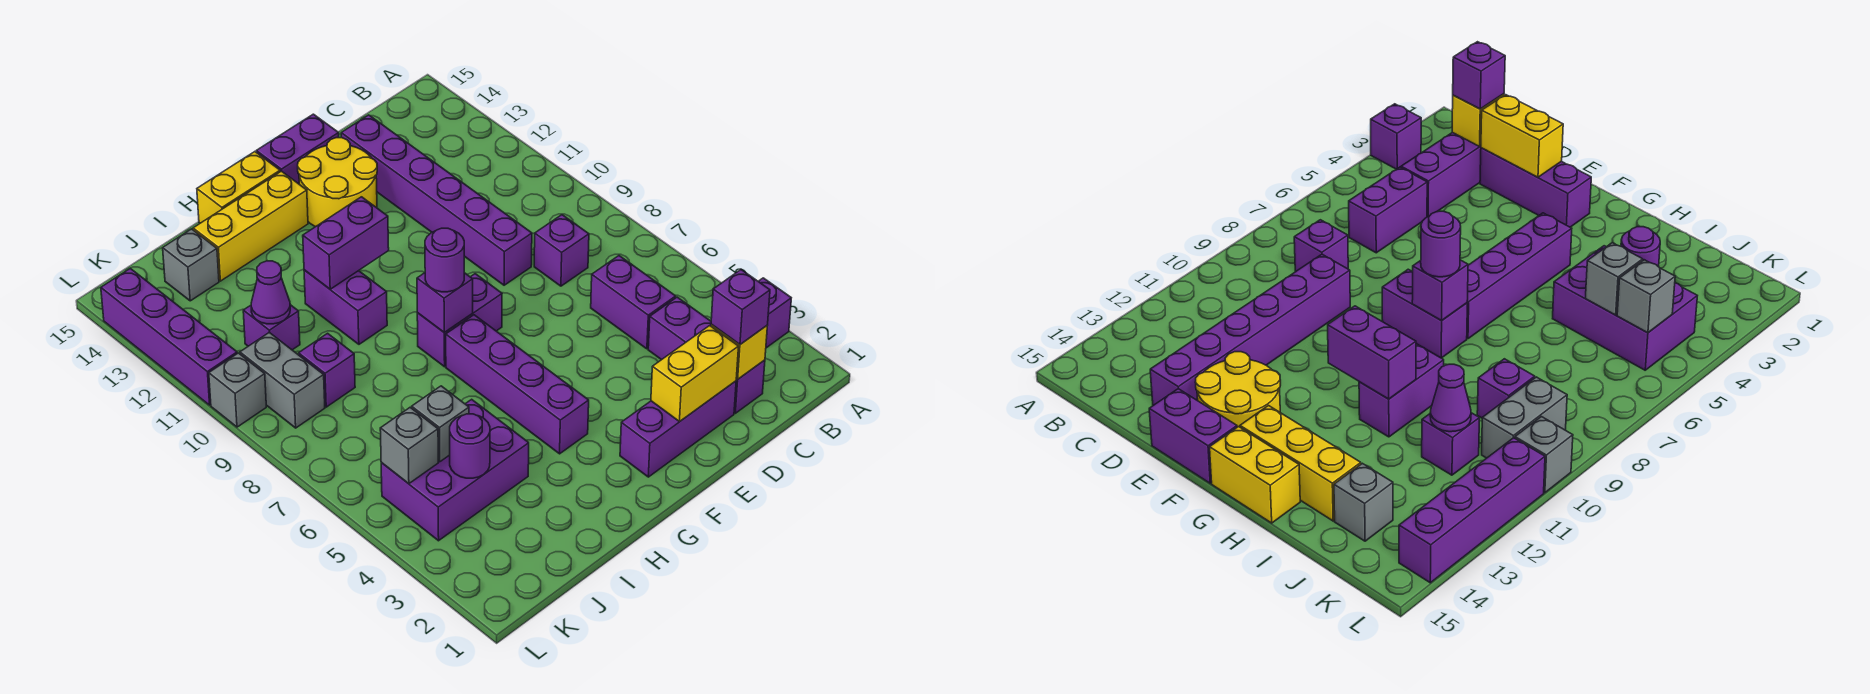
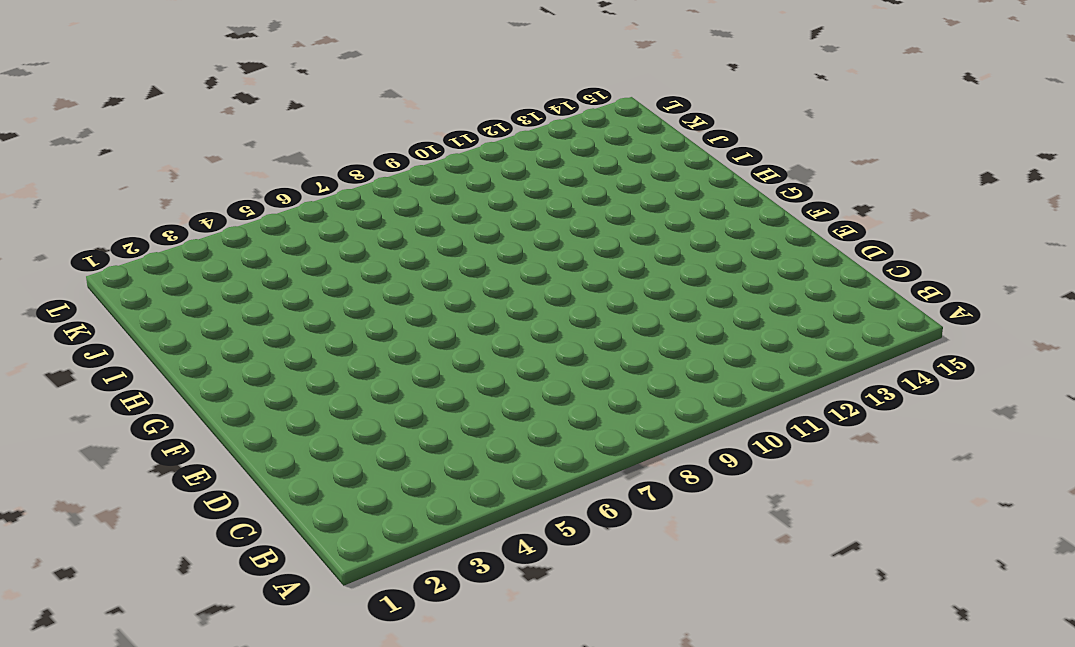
none -> purple 1x1 brick [758,278,791,348]
none -> purple 1x3 brick [648,297,765,413]
none -> purple 1x2 brick [591,256,676,349]
none -> purple 1x1 brick [534,215,589,286]

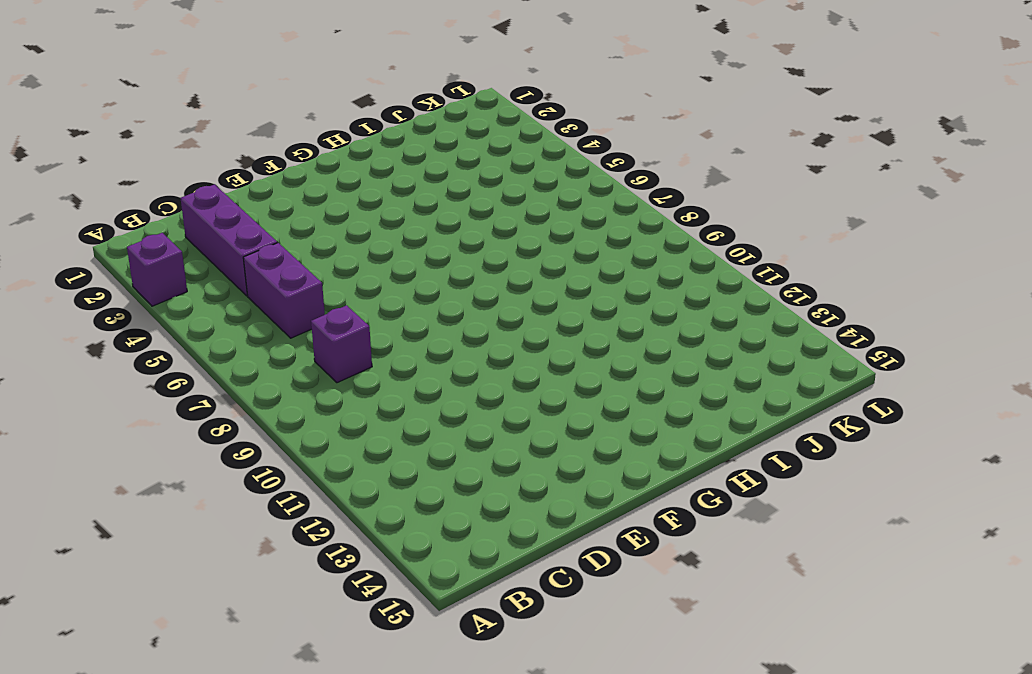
none -> purple 1x3 brick [620,381,736,477]
none -> purple 1x6 brick [341,115,532,285]
none -> yellow 2x2 round brick [298,138,377,227]
none -> purple 1x2 brick [256,114,339,184]

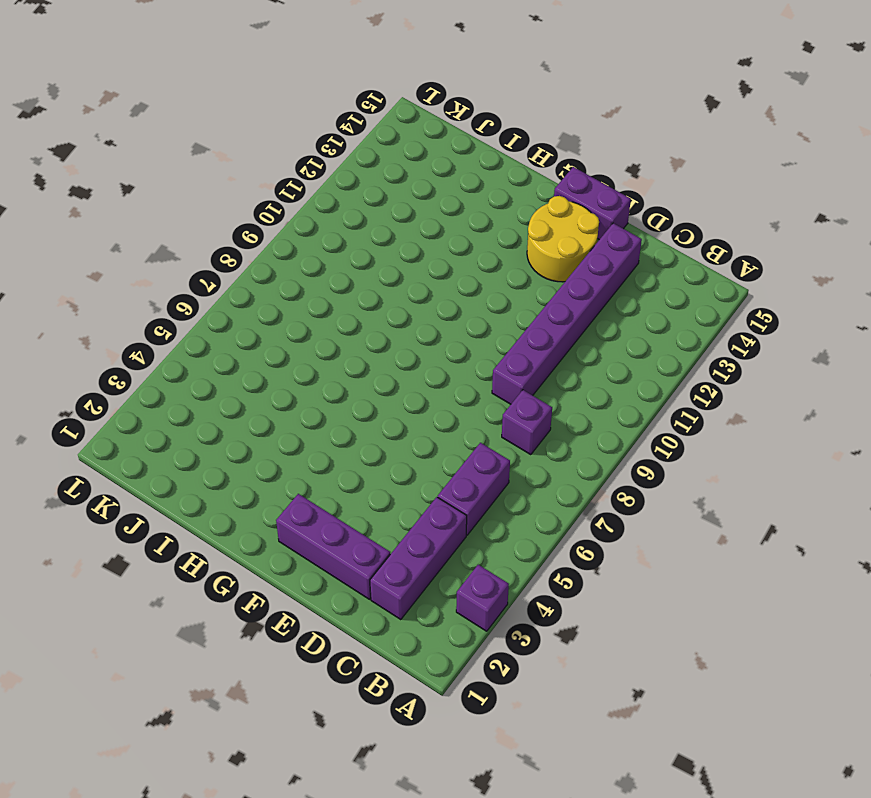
none -> purple 1x2 brick [417,274,502,367]
none -> purple 1x4 brick [446,315,589,454]
none -> yellow 1x3 brick [193,171,308,281]
none -> yellow 1x2 brick [197,152,280,223]

